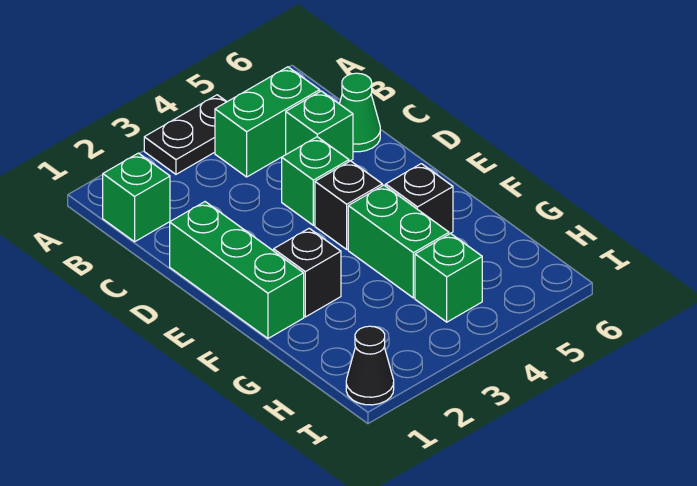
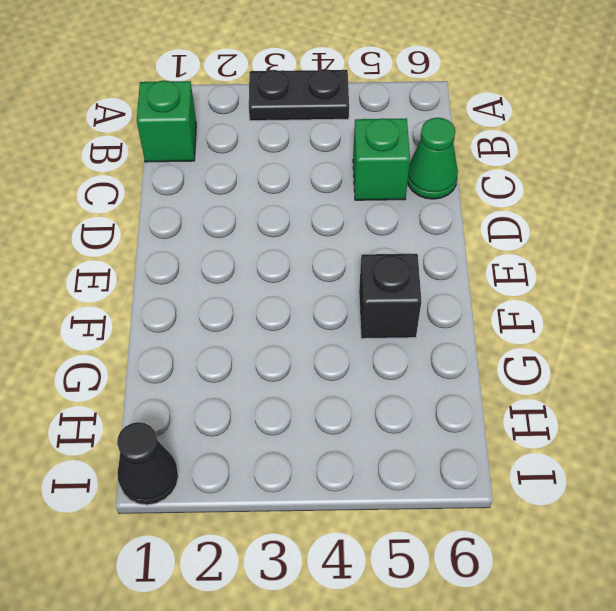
none -> green 1x2 brick [215,67,320,177]
none -> green 1x3 brick [170,202,304,338]
none -> green 1x1 brick [282,137,349,225]

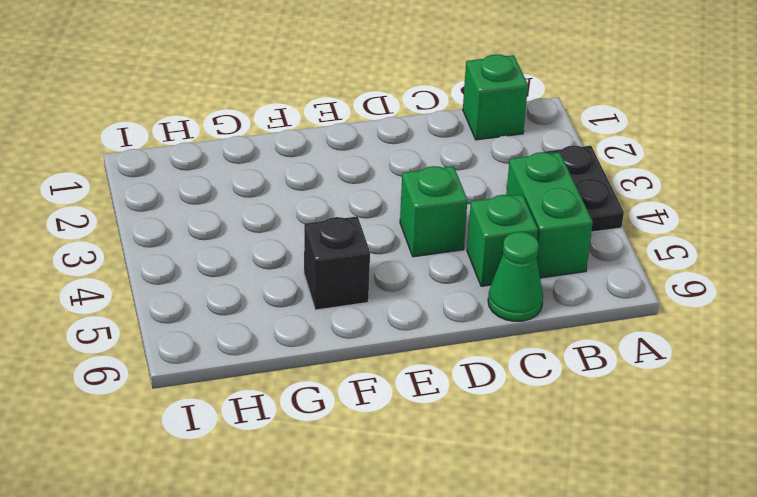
none -> green 1x3 brick [170,202,304,338]
none -> black 1x1 brick [315,161,382,249]
none -> black 1x1 brick [274,228,341,317]

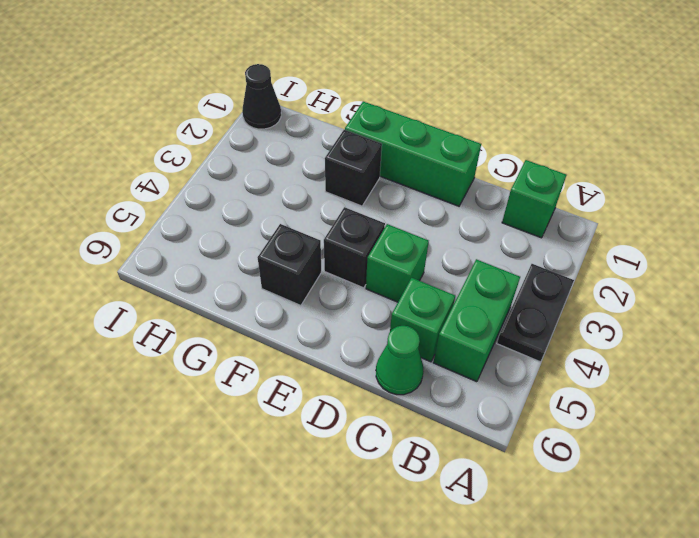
none -> green 1x2 brick [348,185,449,298]
none -> green 1x1 brick [415,234,482,322]

